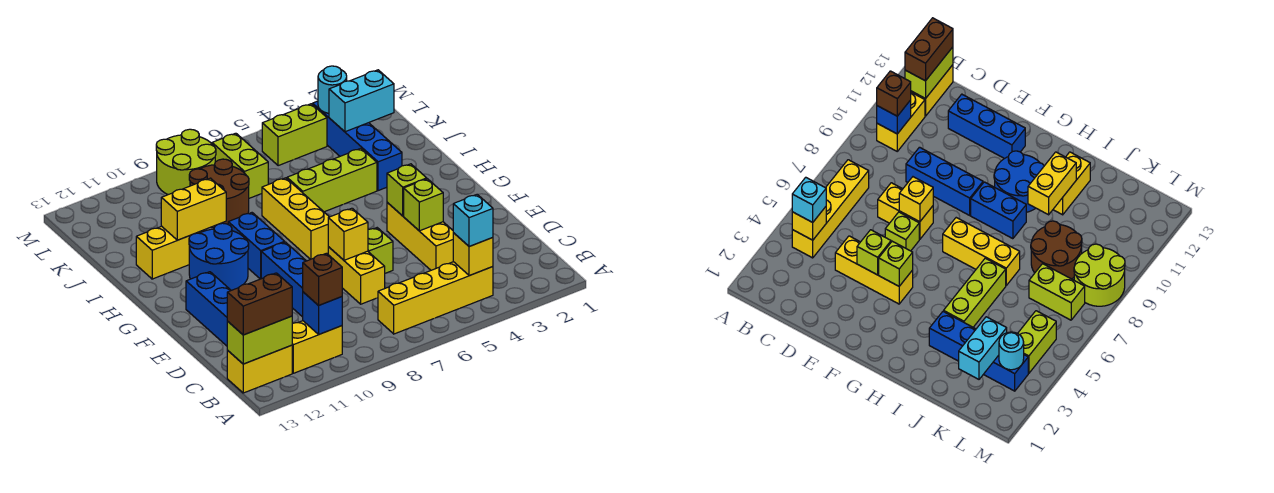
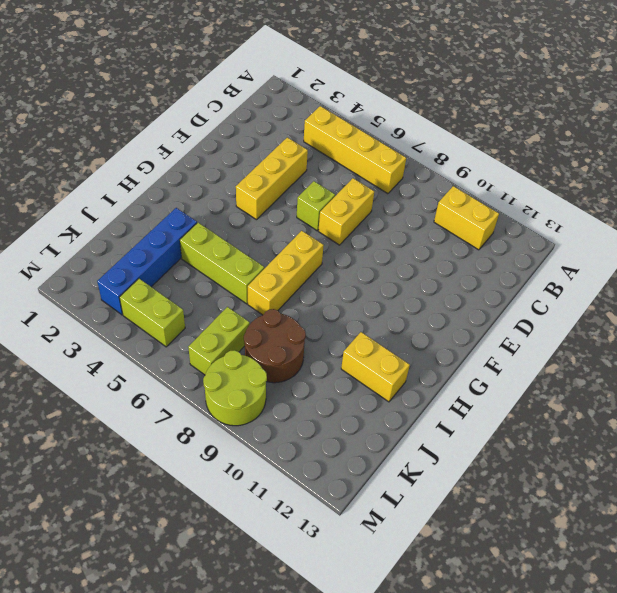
none -> yellow 1x2 brick [227,345,292,393]
none -> blue 1x3 brick [261,242,306,317]
none -> blue 1x3 brick [186,272,231,346]
none -> blue 1x2 brick [228,213,285,279]

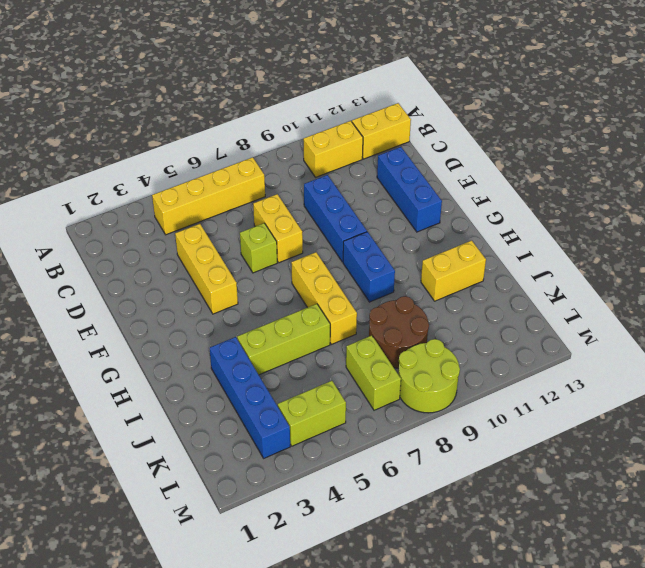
none -> blue 2x2 round brick [189,223,249,290]
none -> yellow 1x1 brick [453,233,493,276]
none -> blue 1x1 brick [303,292,342,334]
none -> lime 1x2 brick [227,316,292,364]

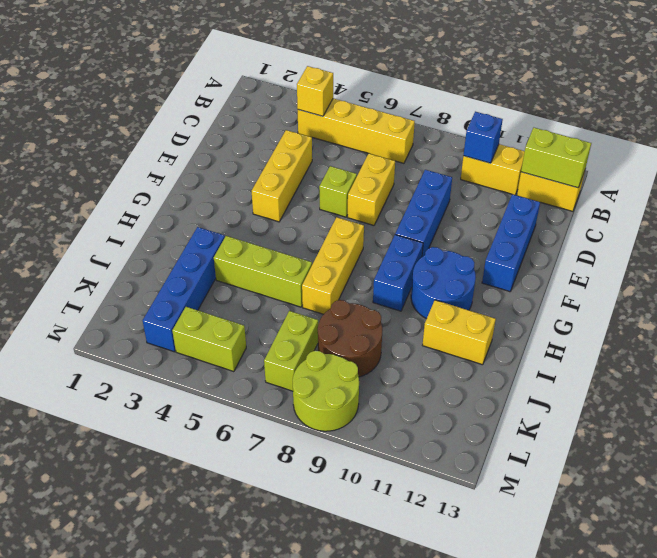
none -> lime 1x1 brick [404,179,443,231]
none -> yellow 1x1 brick [328,208,368,260]
none -> lime 1x1 brick [387,164,427,216]
none -> yellow 1x2 brick [161,178,226,240]

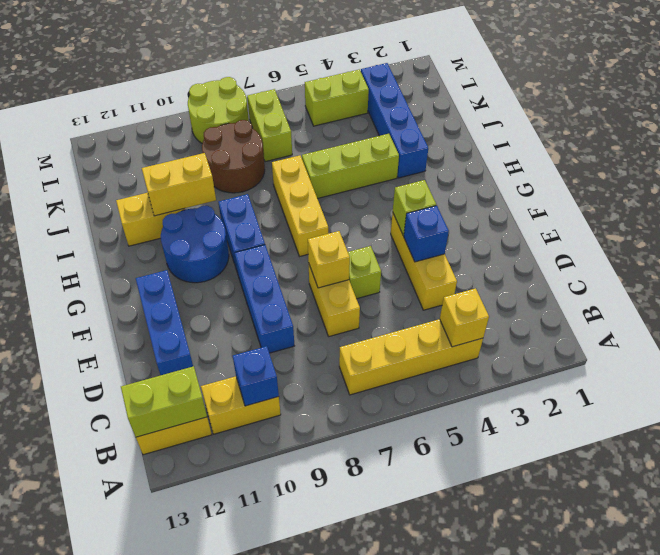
blue 1x1 brick [404,206,449,262] -> lime 1x1 brick [404,179,443,231]
none -> cyan 1x2 brick [329,70,394,132]
none -> cyan 1x1 round brick [318,66,347,113]
none -> cyan 1x1 brick [453,194,493,247]
none -> brown 1x1 brick [303,253,342,306]

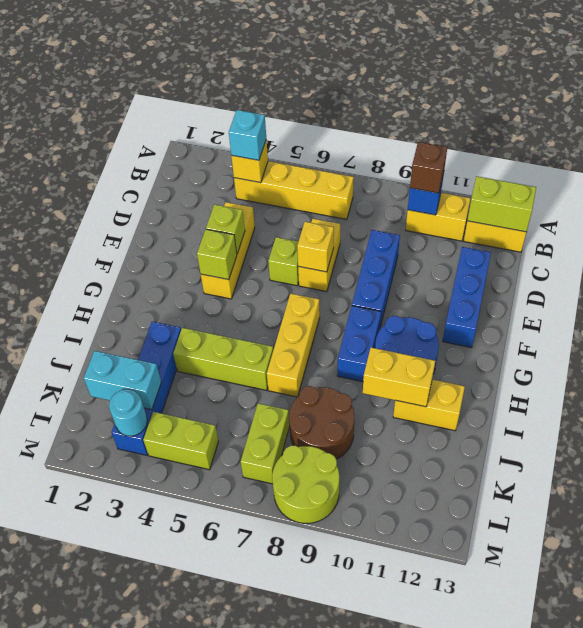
none -> brown 1x2 brick [227,273,292,335]

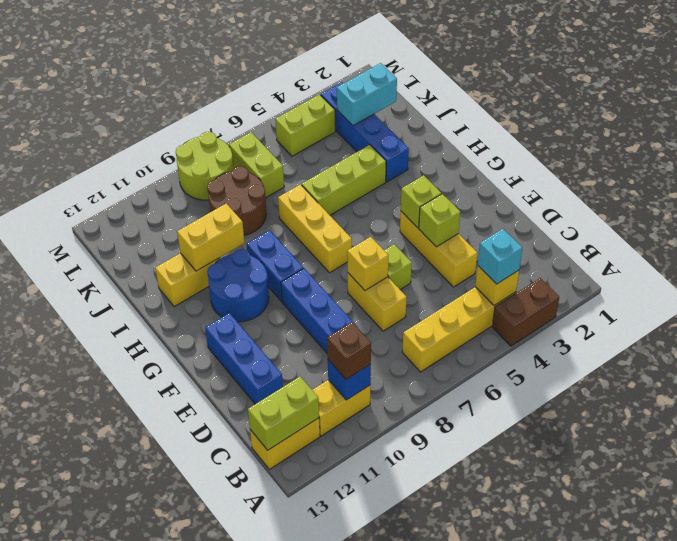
brown 1x2 brick [492,278,559,346] -> brown 1x2 brick moved to [227,273,292,335]
none -> cyan 1x1 round brick [318,66,347,113]

